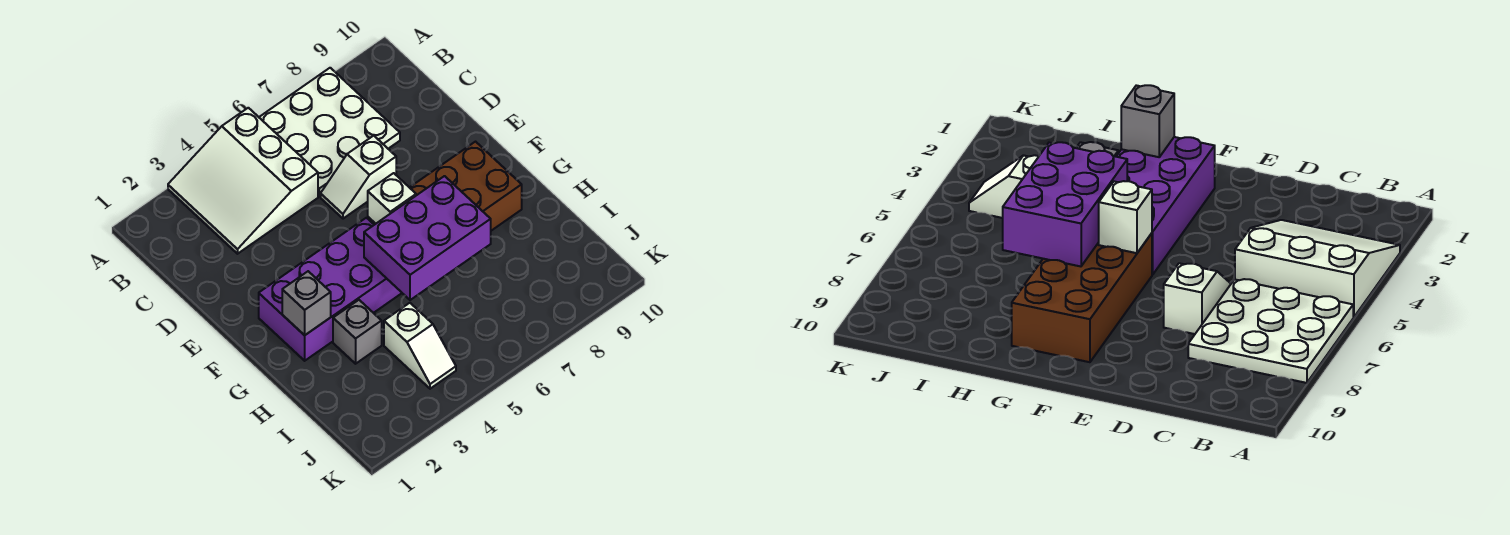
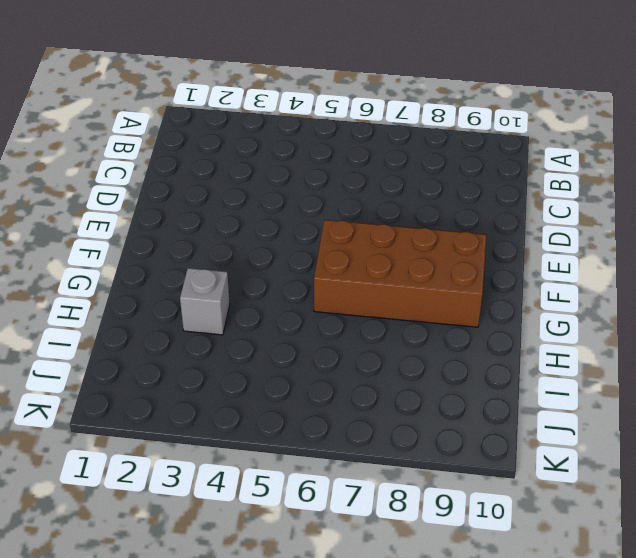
none -> white 3x3 slope [168,108,318,254]
none -> white 3x3 plate [259,68,400,197]

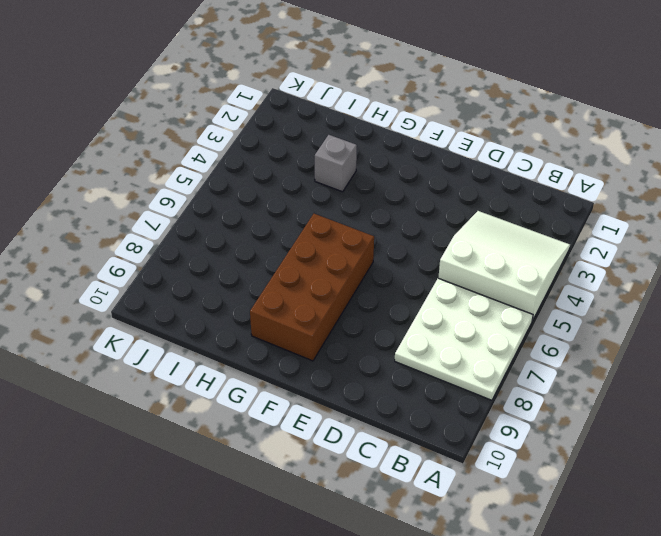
none -> white 1x2 slope [321,136,396,219]
none -> purple 2x4 brick [259,218,402,361]

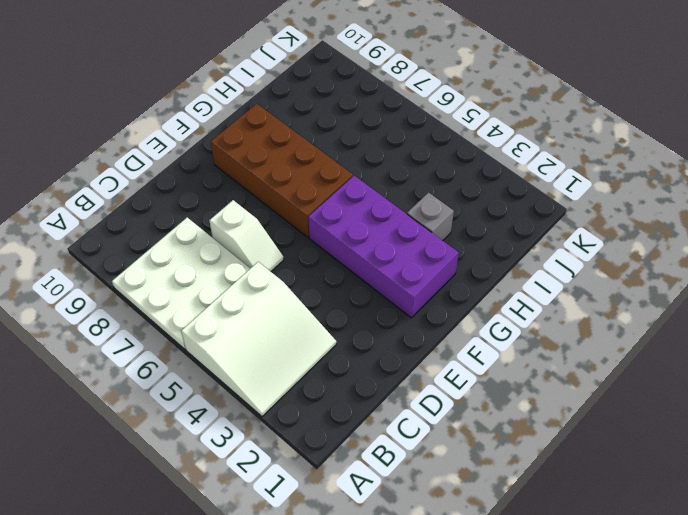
none -> white 1x2 slope [384,303,456,389]
none -> white 1x1 brick [368,173,416,224]

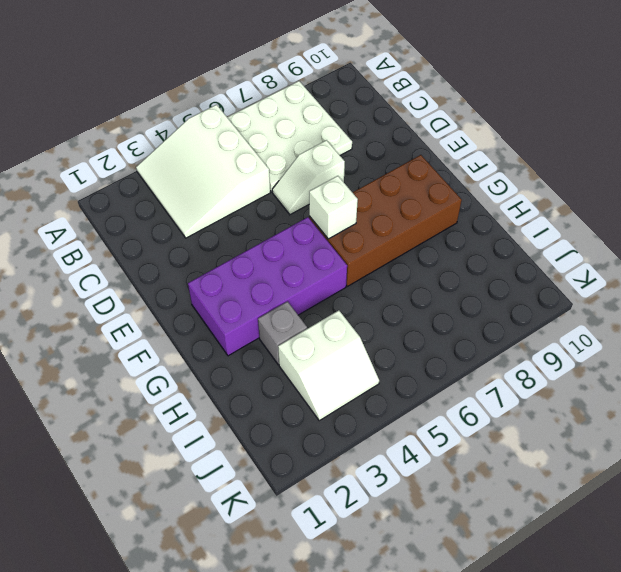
white 2x2 slope [278,310,379,421] -> white 1x2 slope [384,303,456,389]
none -> grey 1x1 brick [282,271,331,335]
none -> purple 2x3 brick [364,176,491,300]

